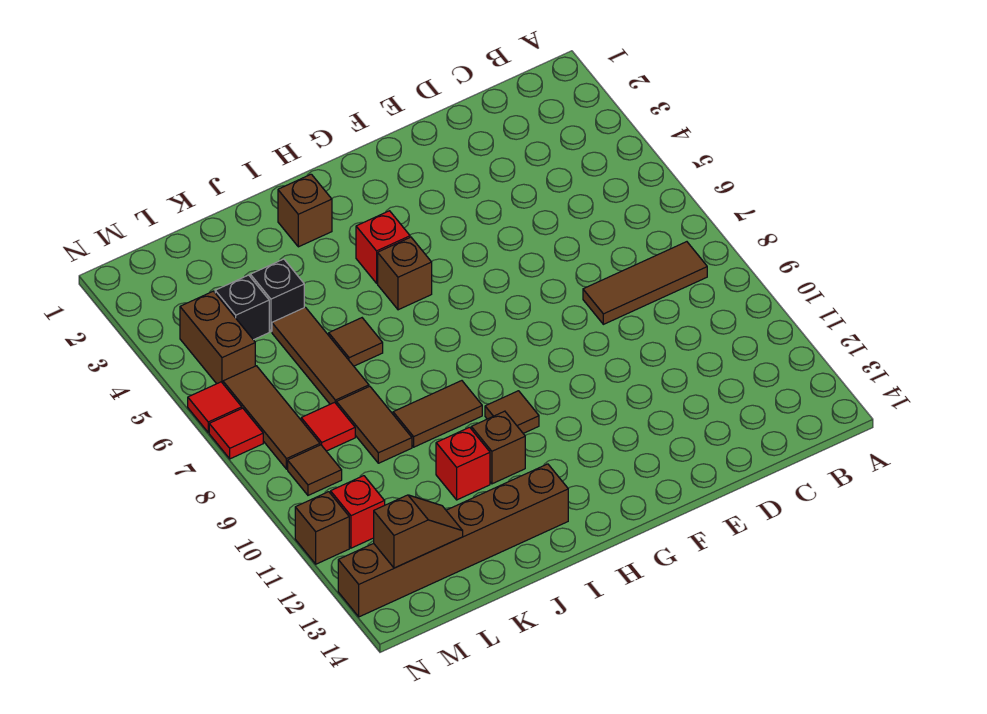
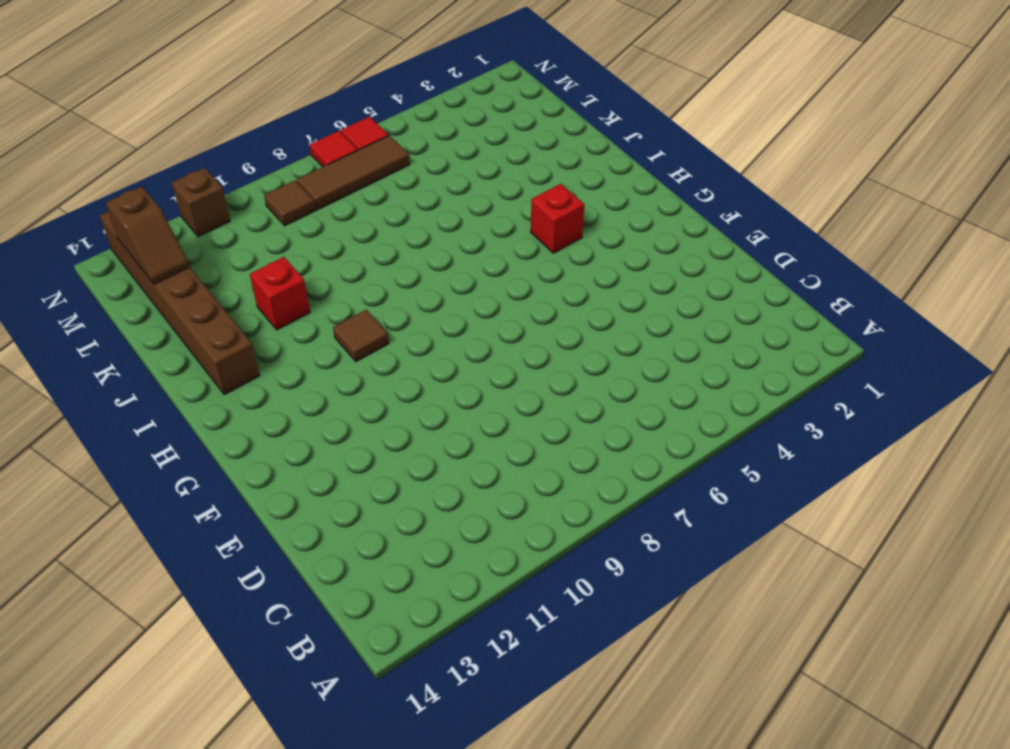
none -> brown 1x3 tile [583,242,707,324]
none -> brown 1x1 brick [378,237,432,310]
none -> brown 1x1 brick [278,174,332,247]

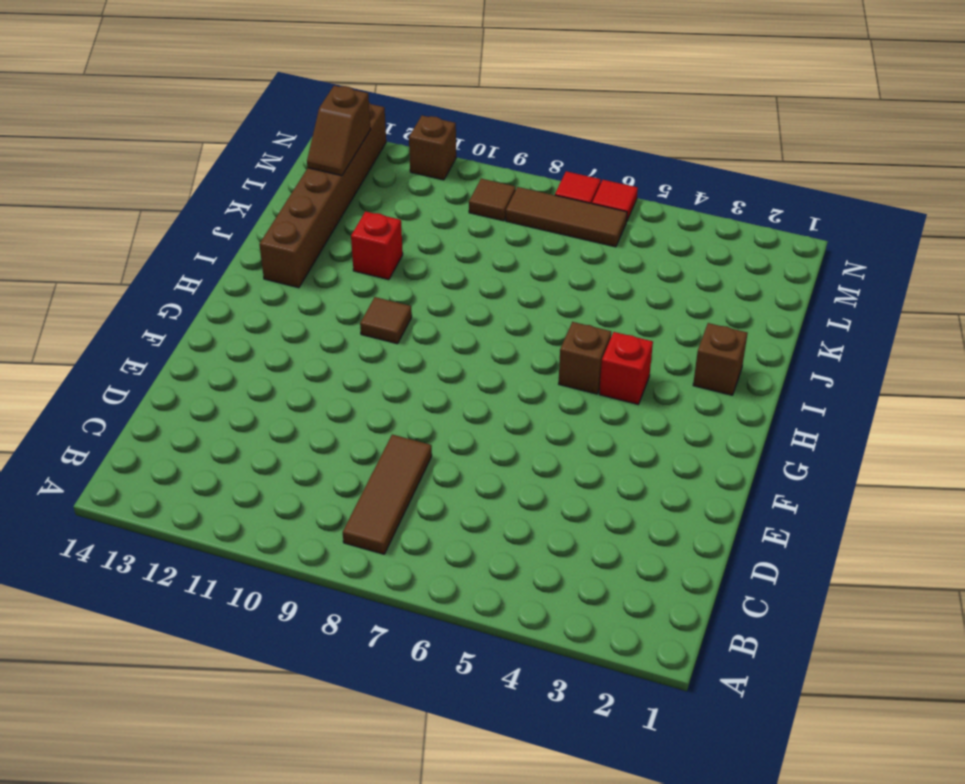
none -> brown 1x2 tile [393,381,482,447]
none -> brown 1x1 brick [471,411,525,484]
none -> brown 1x1 tile [329,318,383,366]

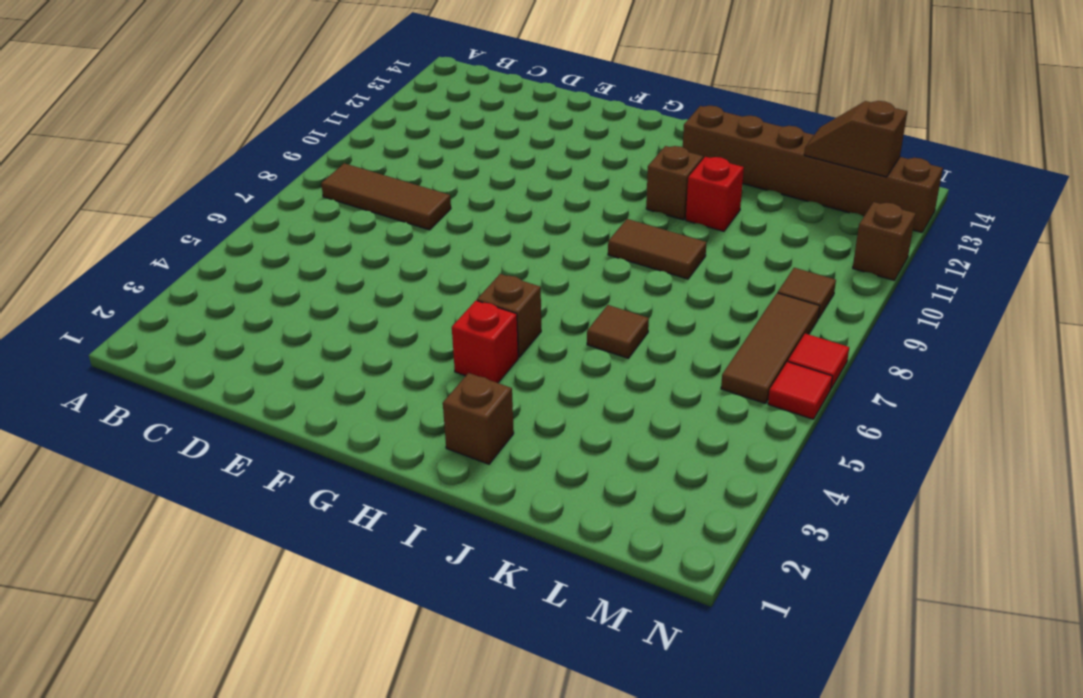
none -> brown 1x1 tile [485,391,539,433]
none -> black 1x1 brick [250,259,304,332]
none -> brown 1x3 tile [272,307,369,404]

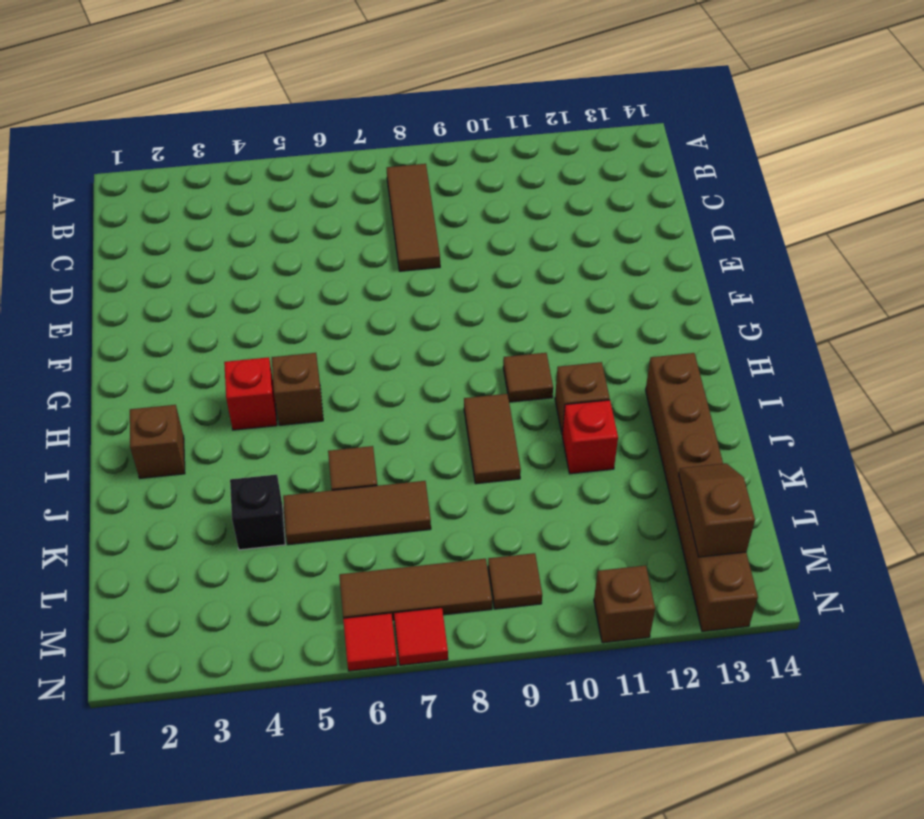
none -> brown 1x2 tile [336,386,412,463]
none -> black 1x1 brick [215,275,269,340]
none -> red 1x1 tile [301,402,355,451]

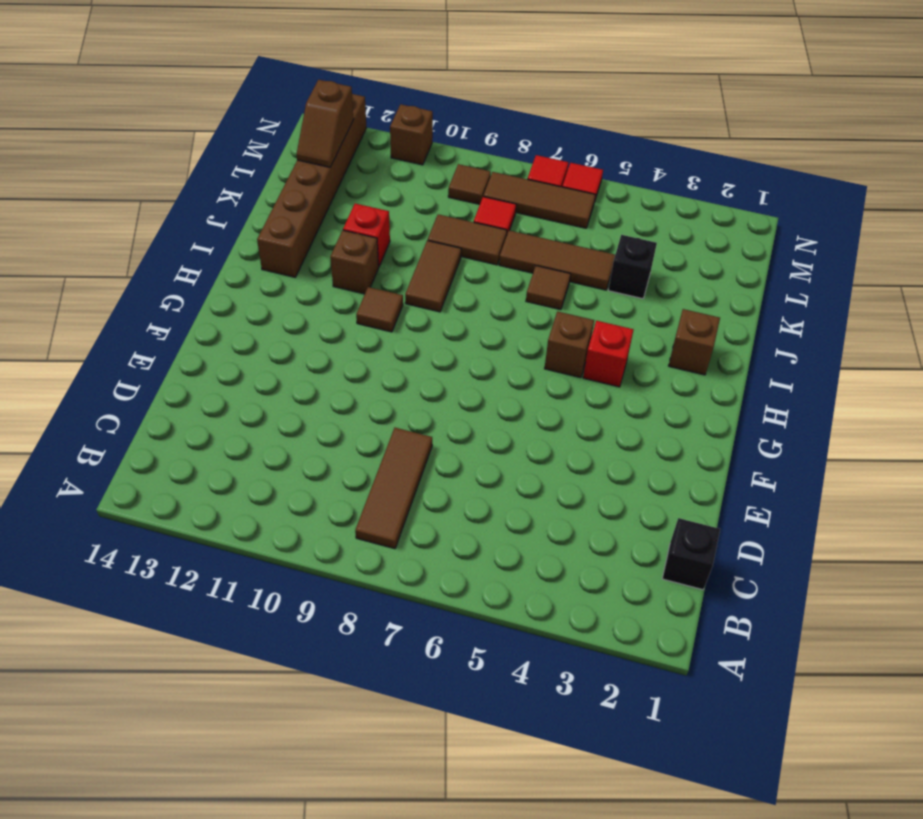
black 1x1 brick [662,518,720,590] -> black 1x1 brick moved to [215,275,269,340]
none -> brown 1x2 brick [180,291,255,384]
none -> red 1x1 brick [331,476,385,548]

